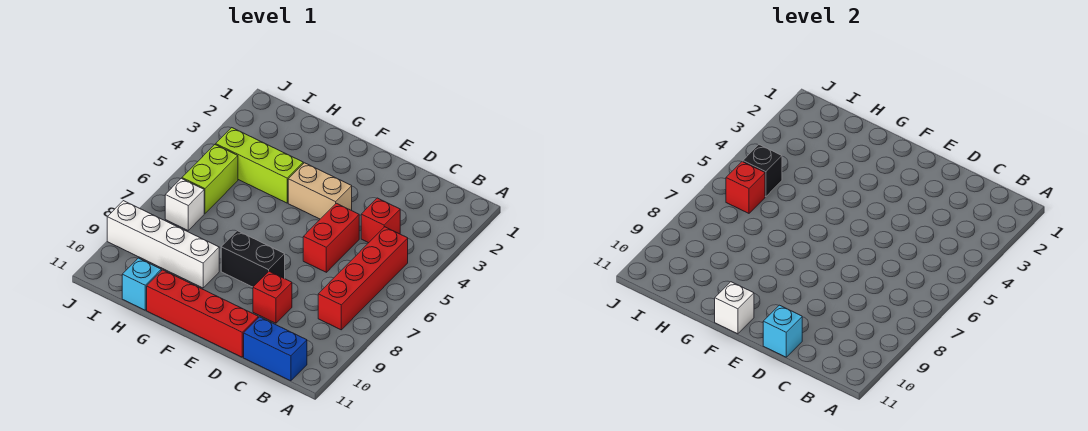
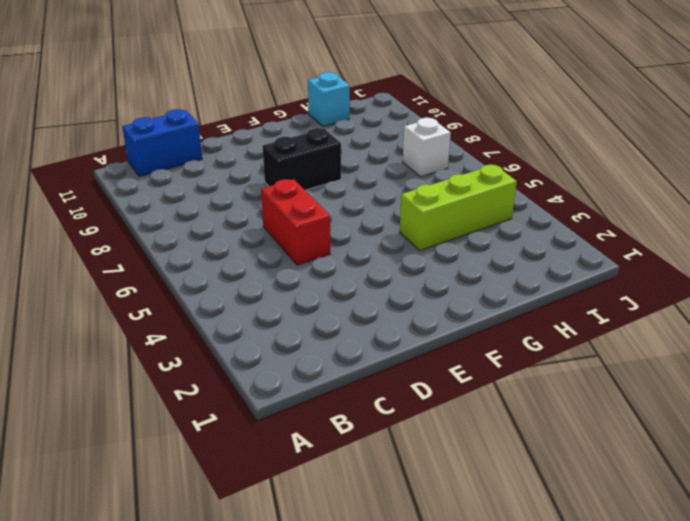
none -> red 1x4 brick [318,227,408,330]
none -> red 1x1 brick [361,198,400,243]
none -> red 1x1 brick [253,271,292,323]

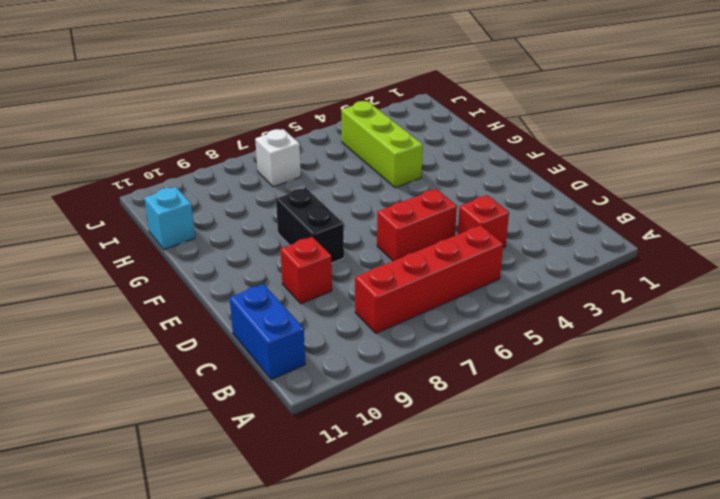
none -> red 1x4 brick [147,270,258,357]
none -> tan 1x2 brick [288,163,352,219]
none -> white 1x4 brick [107,201,219,288]

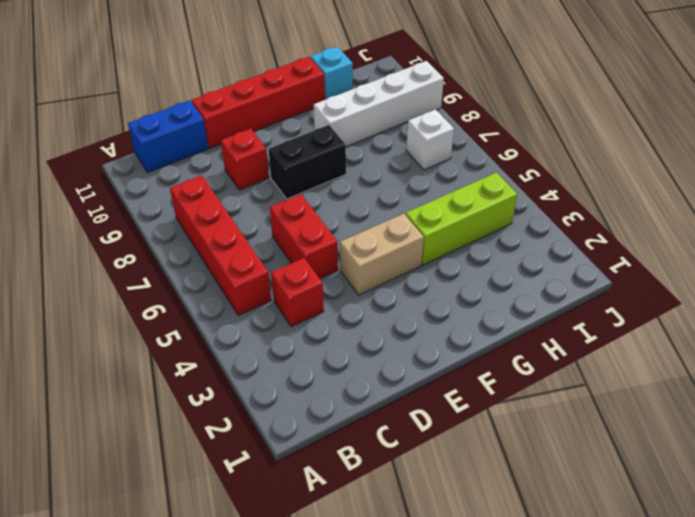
none -> lime 1x2 brick [182,145,238,213]
none -> cyan 1x1 brick [763,305,802,357]
none -> white 1x1 brick [715,282,754,334]

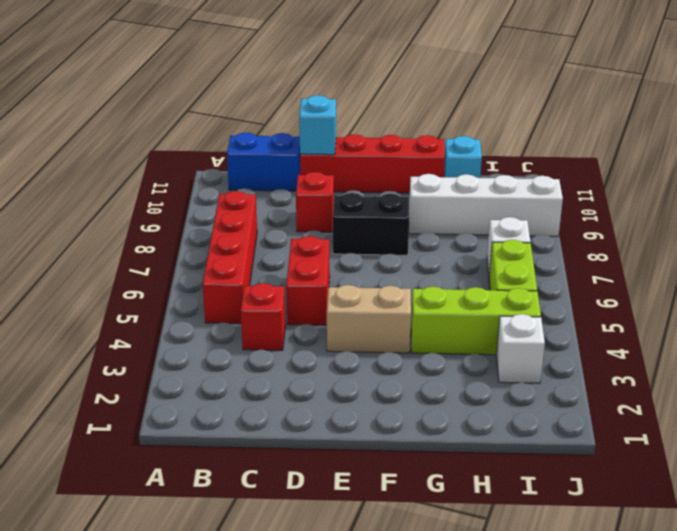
white 1x1 brick [496,314,545,383] -> white 1x1 brick moved to [715,282,754,334]
none -> black 1x1 brick [743,145,782,197]
none -> red 1x1 brick [726,162,765,213]

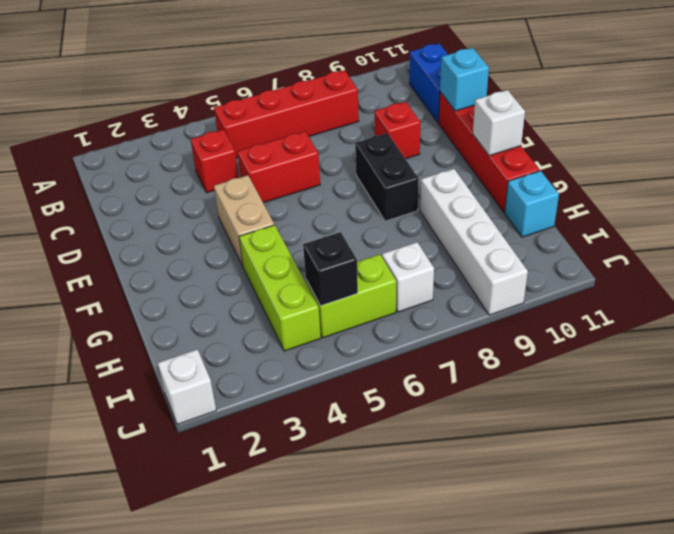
white 1x1 brick [158,349,216,425] -> none
none -> red 1x1 brick [726,162,765,213]

